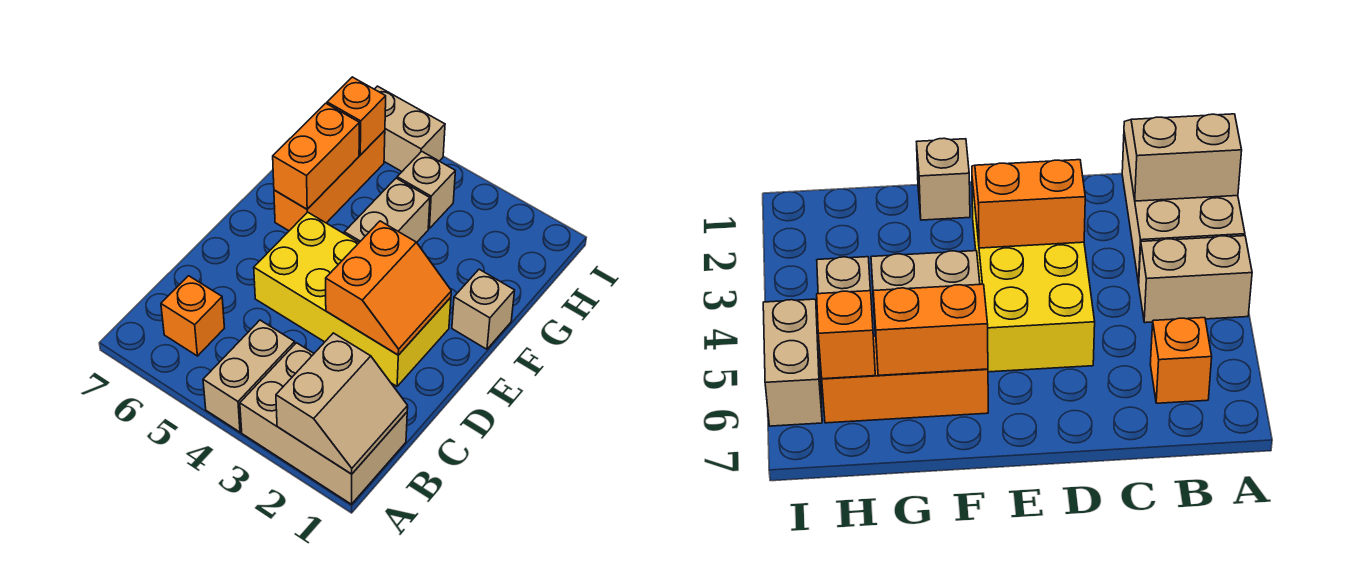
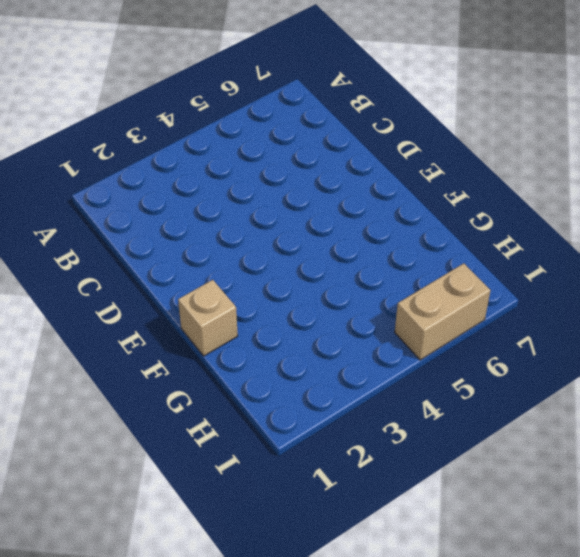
none -> tan 2x3 brick [240,343,407,504]
none -> tan 1x2 brick [203,320,295,432]
none -> orange 1x1 brick [161,276,224,356]

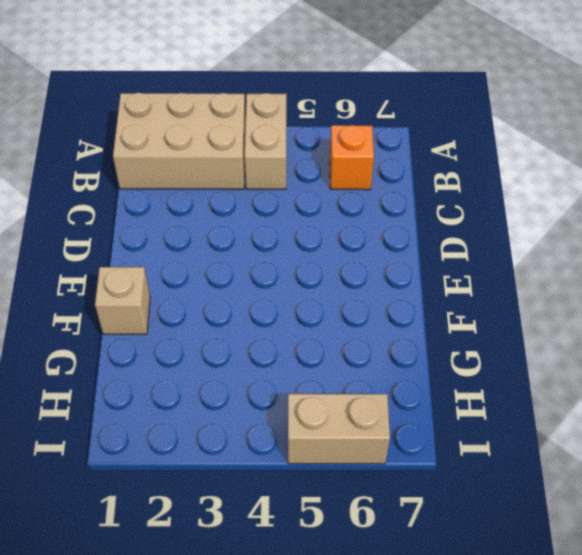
none -> yellow 2x4 brick [254,212,451,386]
none -> tan 1x2 brick [344,178,430,242]
none -> orange 1x3 brick [274,130,385,231]

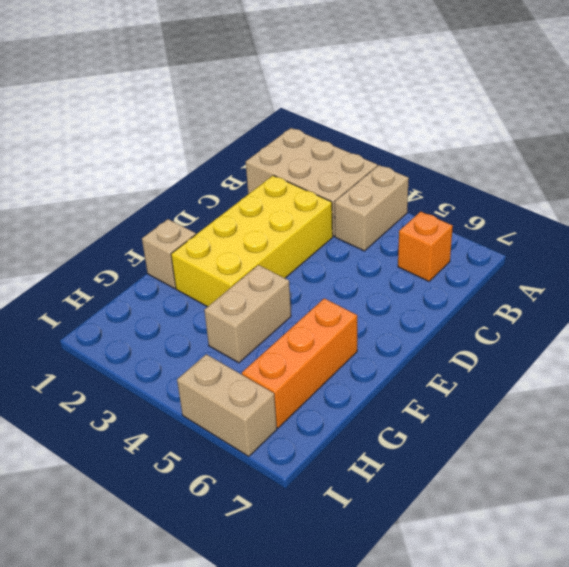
yellow 2x4 brick [171,175,333,307] -> yellow 2x4 brick turned to [254,212,451,386]
none -> tan 1x1 brick [397,151,455,229]
none -> tan 2x2 slope [276,333,408,474]
none -> orange 2x2 slope [326,221,451,355]

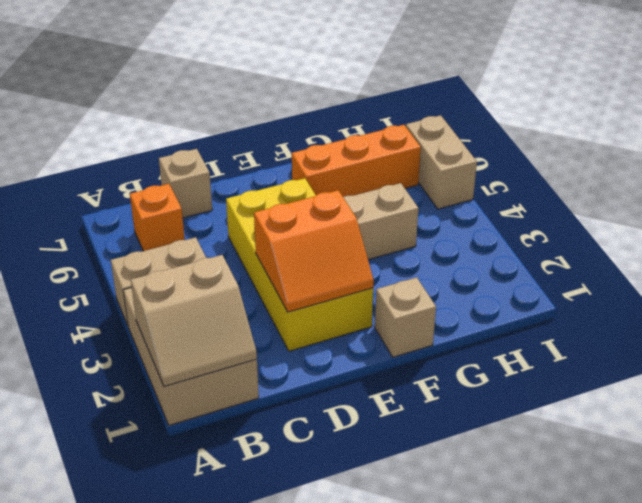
tan 1x1 brick [159,149,212,218] -> tan 1x1 brick moved to [397,151,455,229]
none -> orange 1x2 brick [273,103,359,209]
none -> orange 1x1 brick [327,77,386,155]

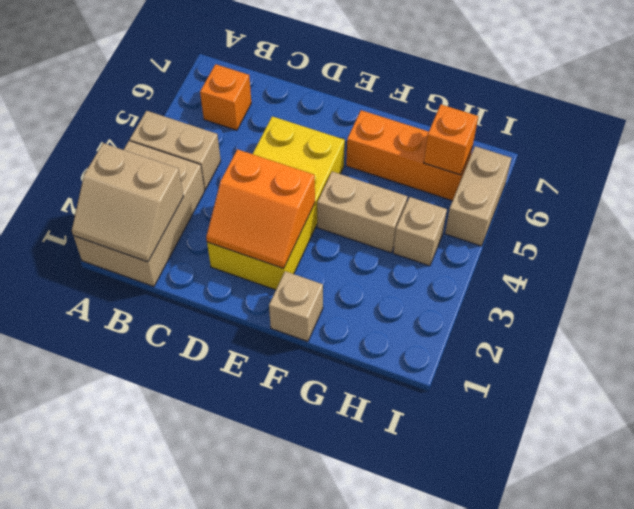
none -> orange 1x2 brick [273,103,359,209]

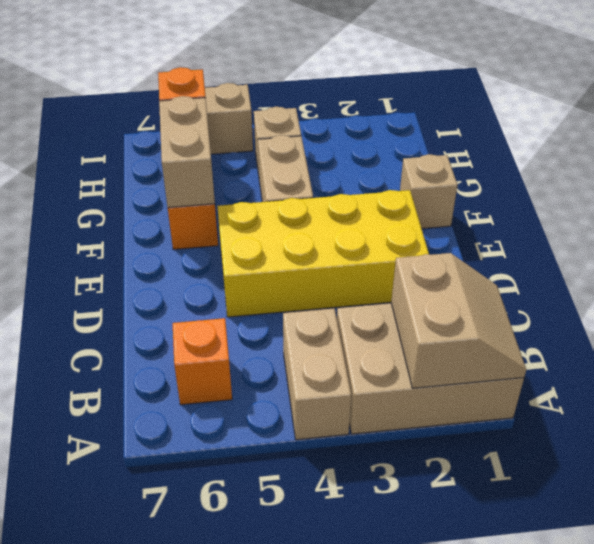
tan 1x2 brick [159,96,215,208] -> orange 1x2 brick [273,103,359,209]
none -> orange 2x2 slope [326,221,451,355]

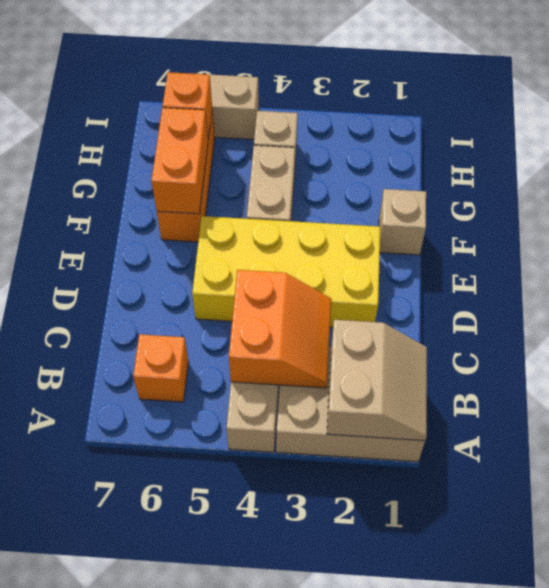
orange 2x2 slope [229,270,331,388] -> orange 2x2 slope moved to [326,221,451,355]

